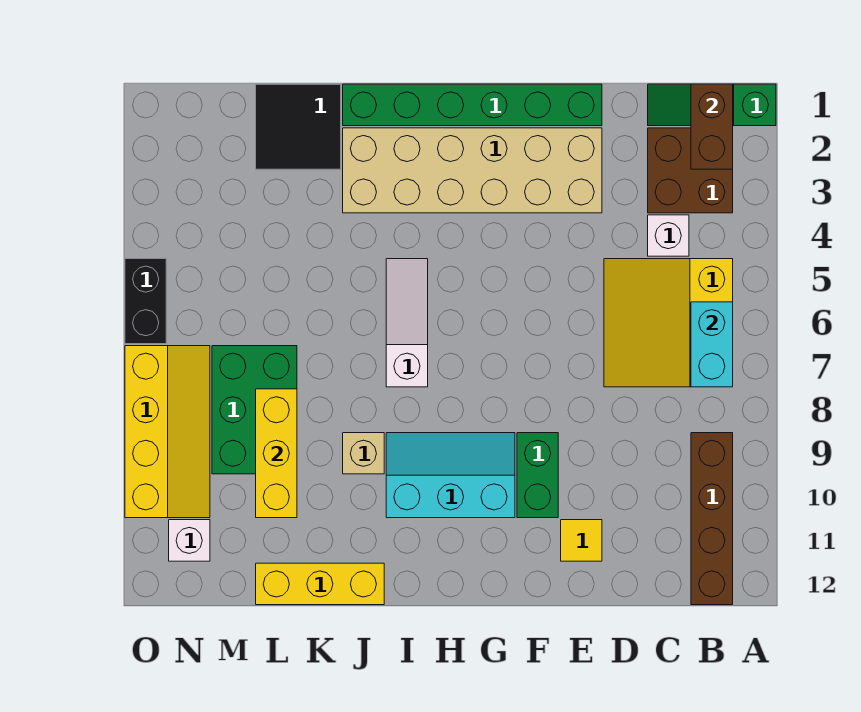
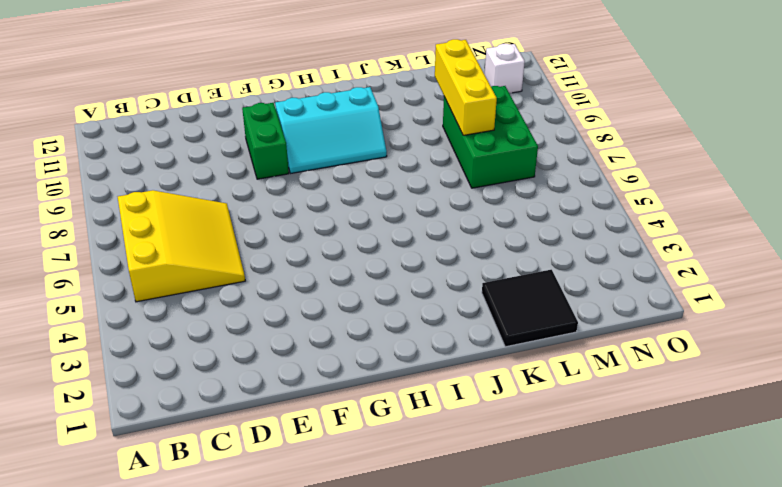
none -> green 1x3 slope [648,84,776,126]
none -> brown 2x2 brick [648,128,733,213]
none -> brown 1x4 brick [691,433,733,605]

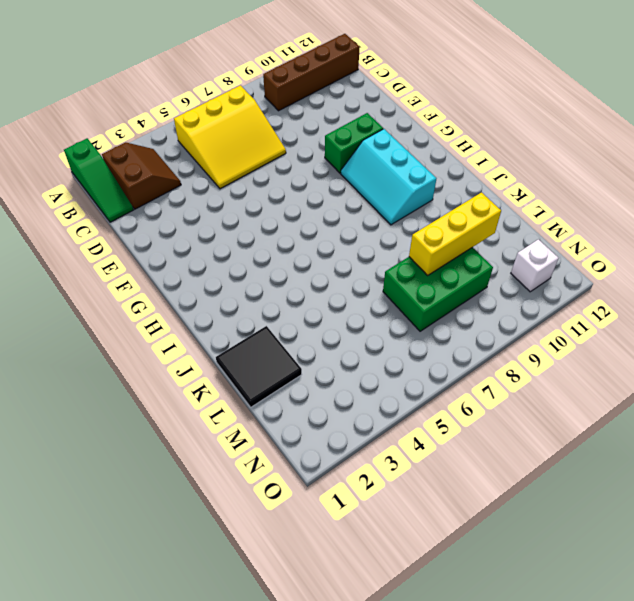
brown 2x2 slope [102,142,181,209] -> brown 2x2 brick [648,128,733,213]
none -> white 1x1 brick [648,215,689,256]
none -> green 1x6 brick [343,84,602,126]
none -> tan 2x6 brick [343,128,602,213]

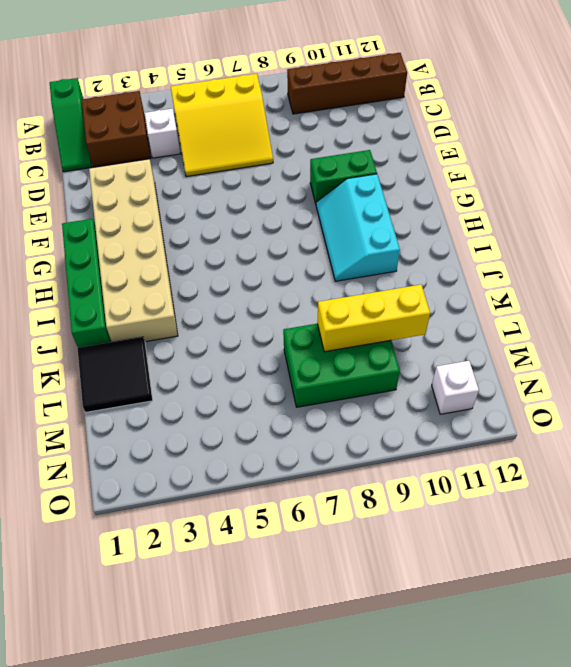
green 1x4 brick [62,219,111,348] -> green 1x6 brick [343,84,602,126]
none -> yellow 1x1 tile [561,520,602,561]
none -> white 1x3 slope [386,259,428,387]
none -> tan 1x1 brick [343,433,384,474]

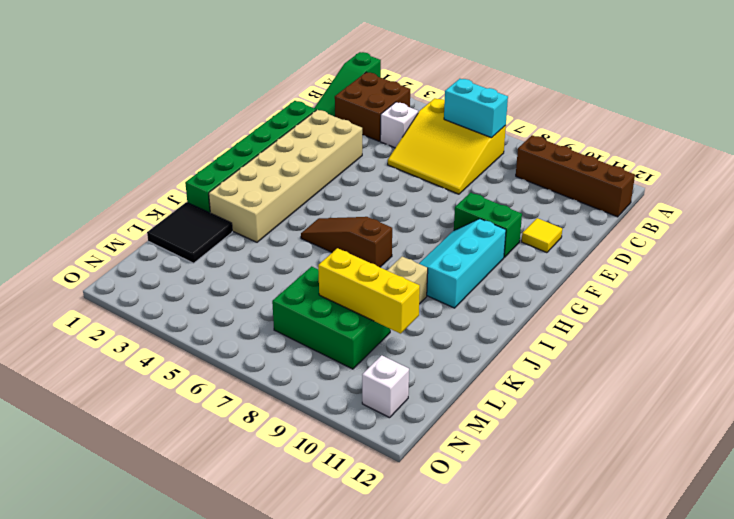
brown 1x3 slope [301,217,392,267] -> white 1x3 slope [386,259,428,387]
none -> yellow 1x3 brick [256,563,384,605]
none -> yellow 2x4 slope [125,346,210,518]
none -> black 1x2 brick [125,259,166,344]

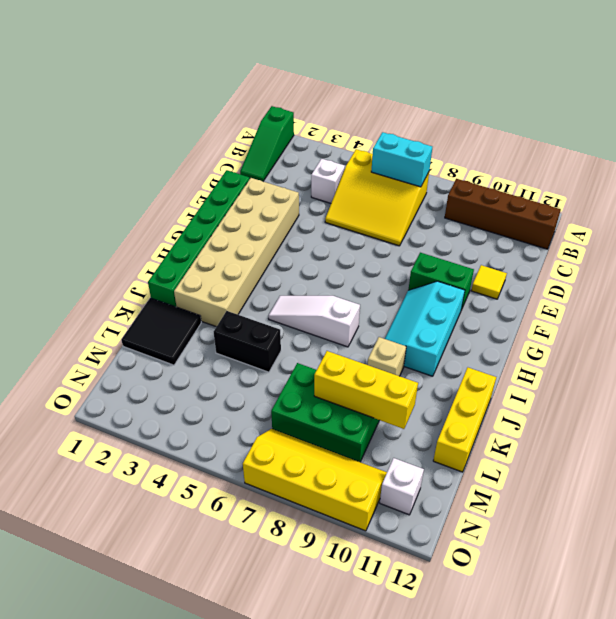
black 1x2 brick [214,311,281,372] -> black 1x2 brick moved to [125,259,166,344]
none -> brown 2x2 brick [648,128,733,213]
none -> brown 1x2 brick [691,84,733,169]

